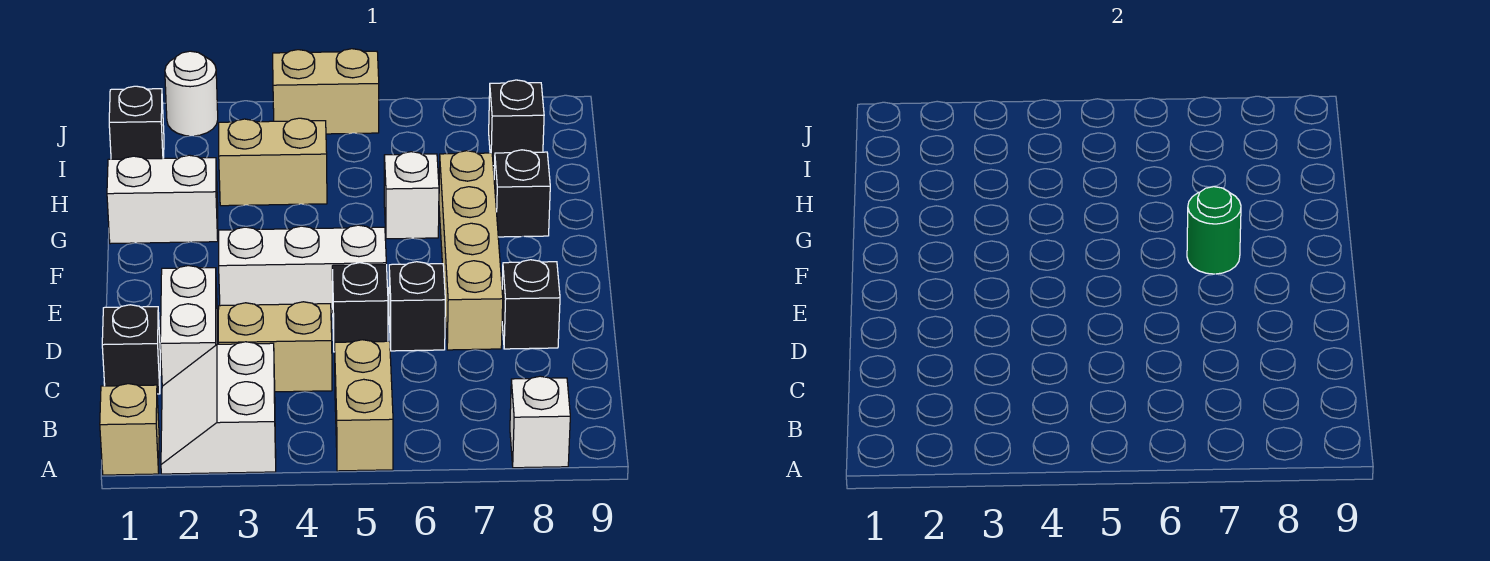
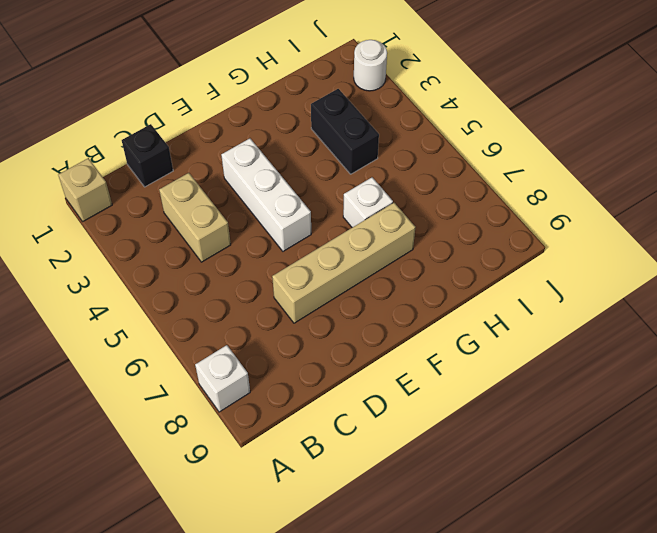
black 1x2 brick [311,89,379,174] -> tan 1x2 brick [219,118,327,206]
none -> white 2x2 slope [161,342,276,474]
none -> tan 1x2 brick [335,340,393,471]
none -> white 1x2 brick [160,266,217,386]

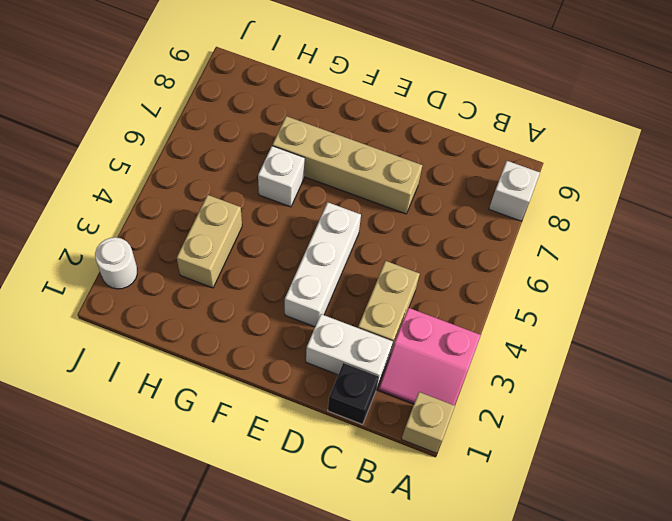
pink 2x2 slope [378,308,481,405] -> white 2x2 slope [161,342,276,474]
none -> tan 1x2 brick [335,340,393,471]
none -> black 1x1 brick [332,263,388,352]
none -> black 1x1 brick [389,262,445,351]

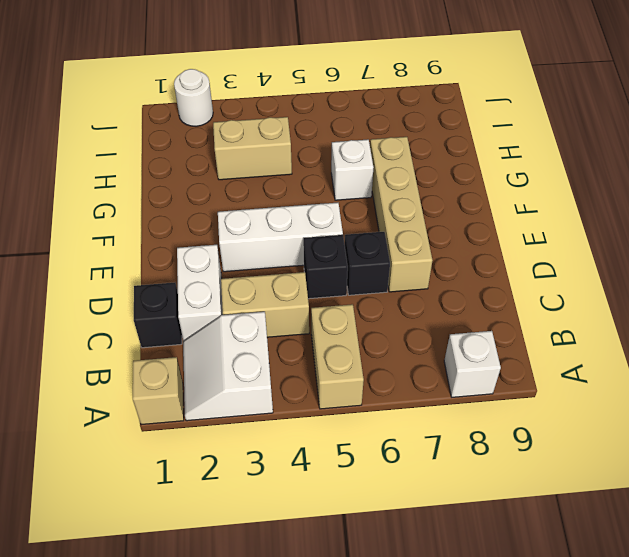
none -> black 1x1 brick [502,260,560,349]
none -> white 1x2 brick [107,155,218,244]
none -> black 1x1 brick [494,150,550,237]

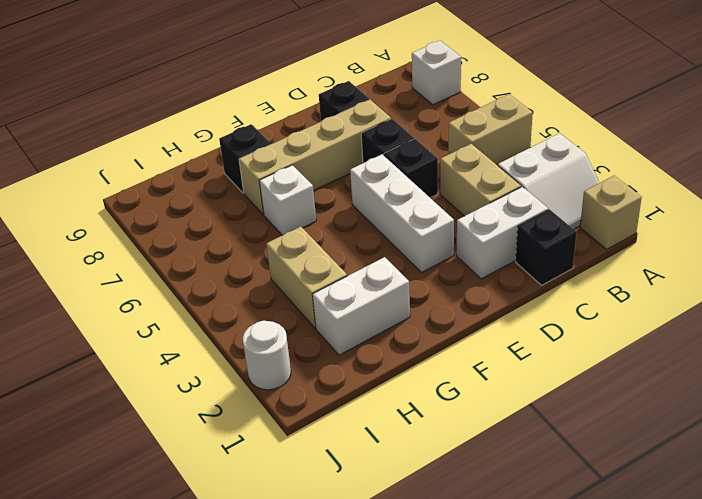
white 1x2 brick [312,257,410,355] -> white 1x2 brick turned to [107,155,218,244]
none -> black 1x1 brick [109,86,164,159]
none -> black 1x1 brick [489,80,544,166]
none -> tan 1x2 brick [273,49,379,134]

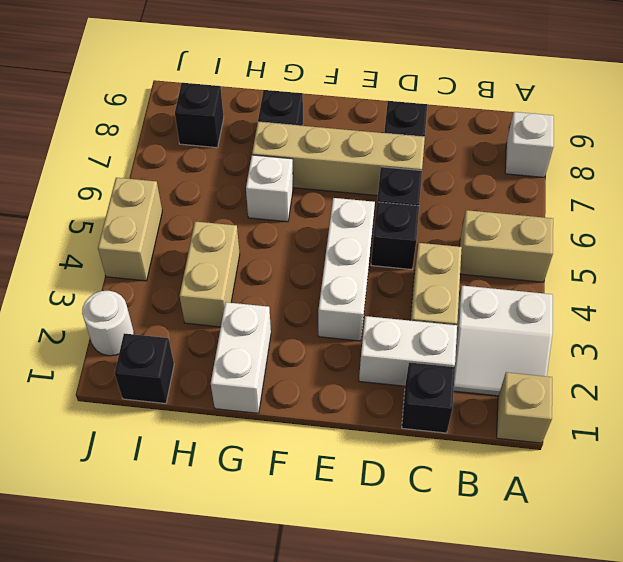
none -> green 1x1 round brick [1187,187,1241,274]

